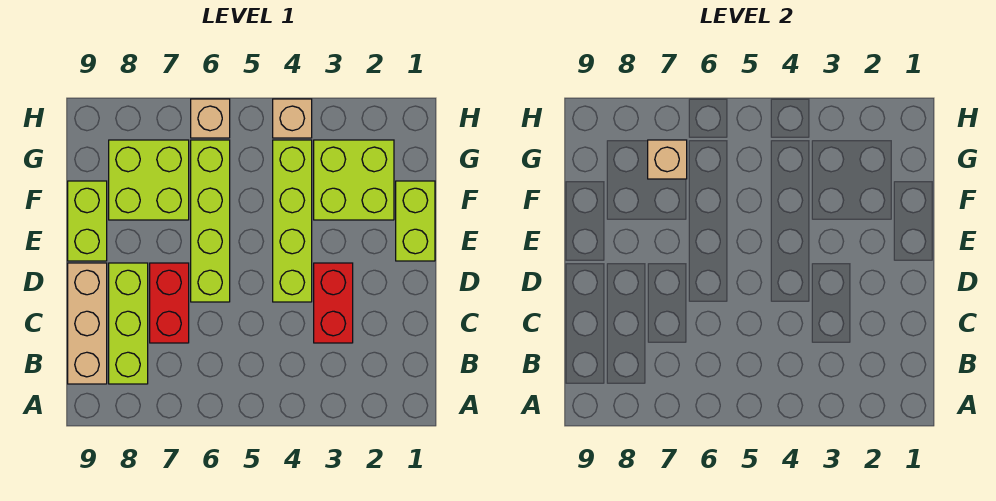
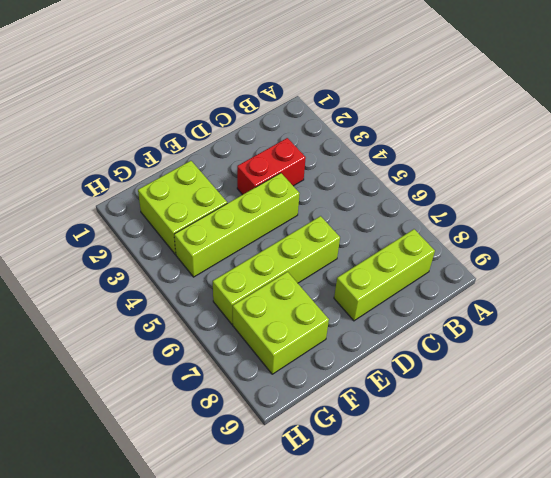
none -> tan 1x3 brick [68,263,107,384]
none -> red 1x2 brick [150,263,189,343]
none -> lime 1x2 brick [396,181,435,261]

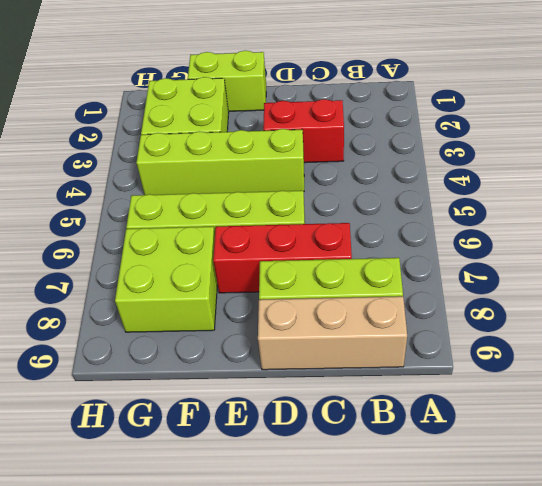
red 1x3 brick [213,223,352,293] -> red 1x2 brick [150,263,189,343]
none -> lime 1x2 brick [68,181,107,261]
none -> tan 1x1 brick [273,99,312,138]
none -> tan 1x1 brick [191,99,230,138]

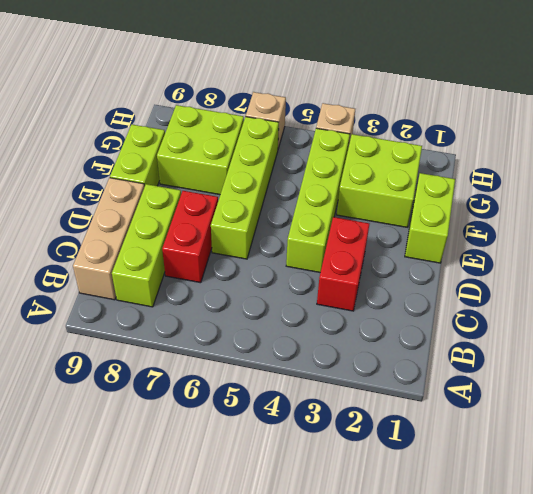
none -> tan 1x1 brick [648,140,687,179]

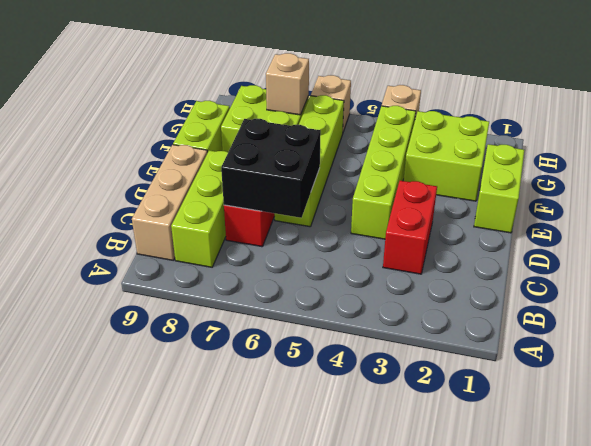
black 2x2 brick [221,119,321,218] -> none

